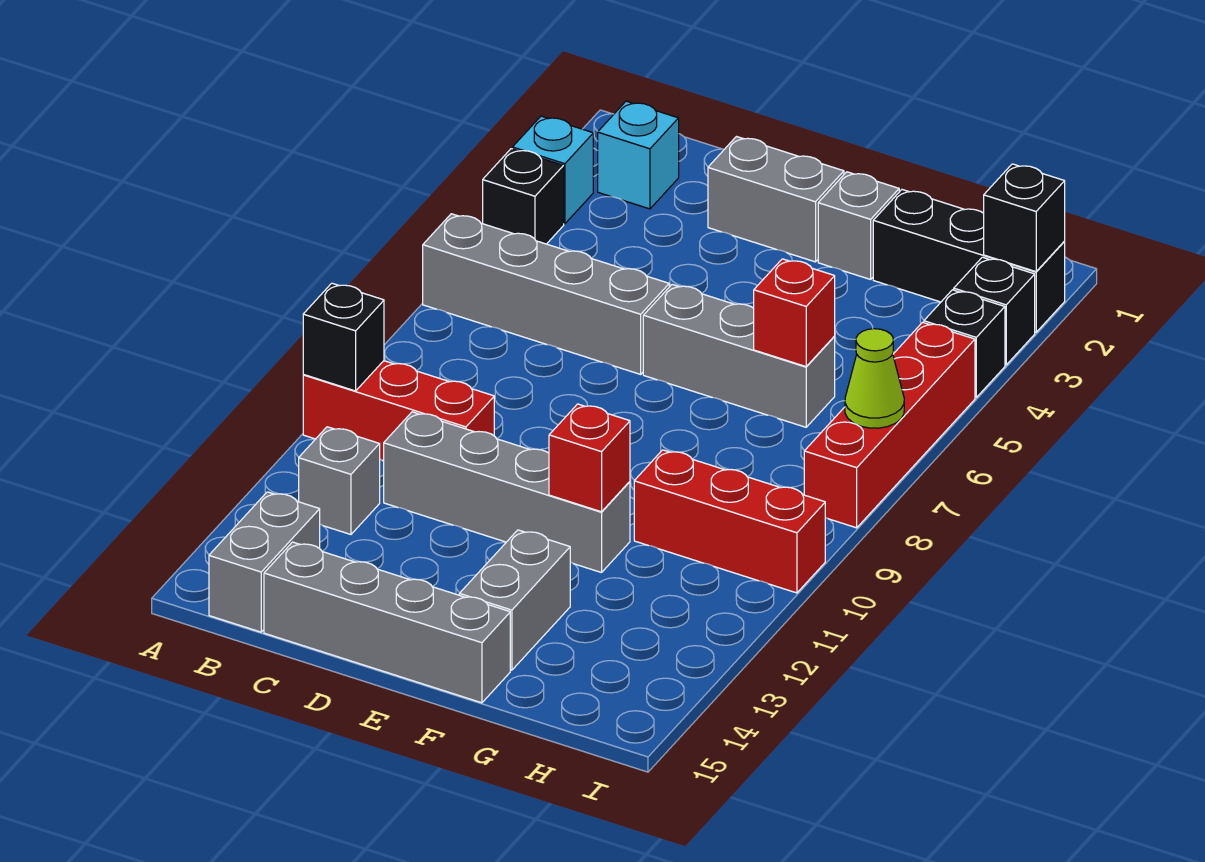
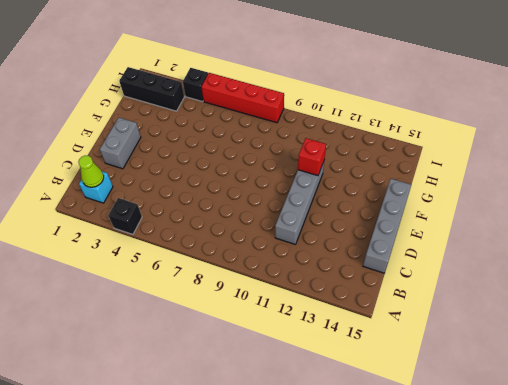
lime 1x1 cone [78,156,104,187] -> lime 1x1 cone moved to [845,329,904,428]
black 1x3 brick [119,67,184,111] -> black 1x3 brick turned to [873,190,1065,332]
none -> cyan 1x1 brick [512,116,593,224]
none -> grey 1x4 brick [423,214,669,374]
none -> red 1x3 brick [303,361,494,461]

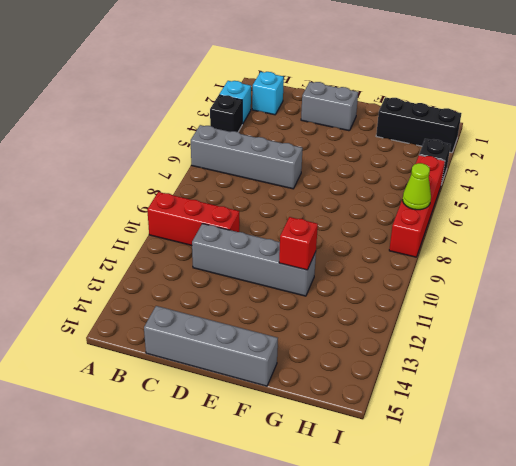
none -> grey 1x1 brick [299,427,380,534]
none -> grey 1x2 brick [209,492,320,632]
none -> grey 1x3 brick [643,284,835,427]

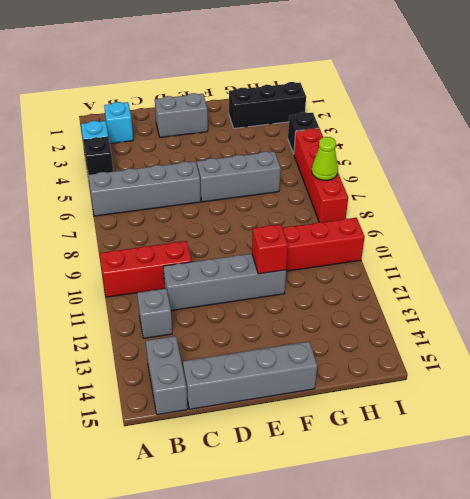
none -> grey 1x1 brick [818,172,899,279]
none -> grey 1x2 brick [459,530,570,670]
none -> black 1x1 brick [954,257,1035,365]

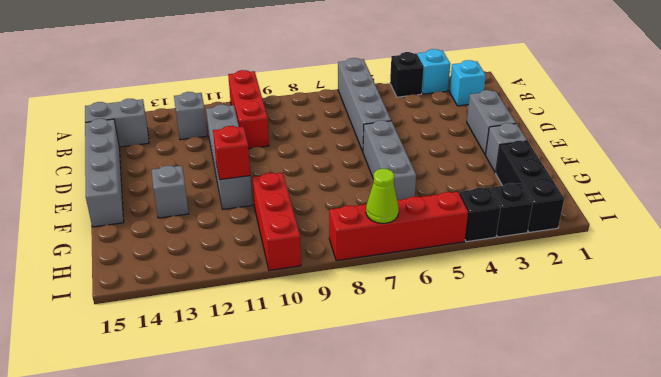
grey 1x1 brick [152,166,189,218] -> grey 1x2 brick [459,530,570,670]
none -> black 1x1 brick [303,283,384,391]
none -> red 1x1 brick [754,259,835,367]
none -> black 1x1 brick [984,164,1065,272]

